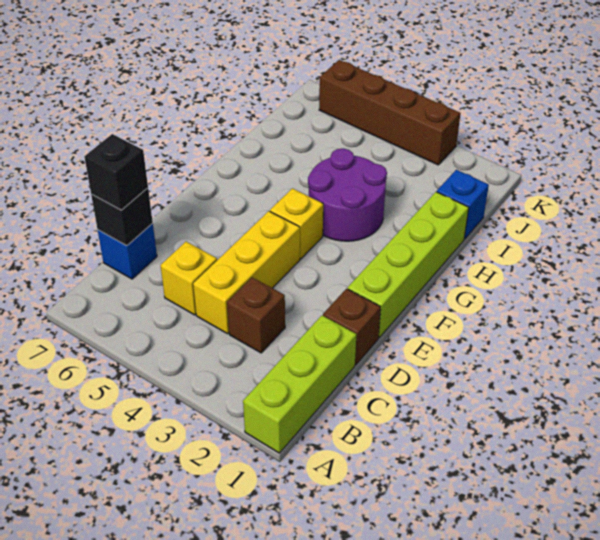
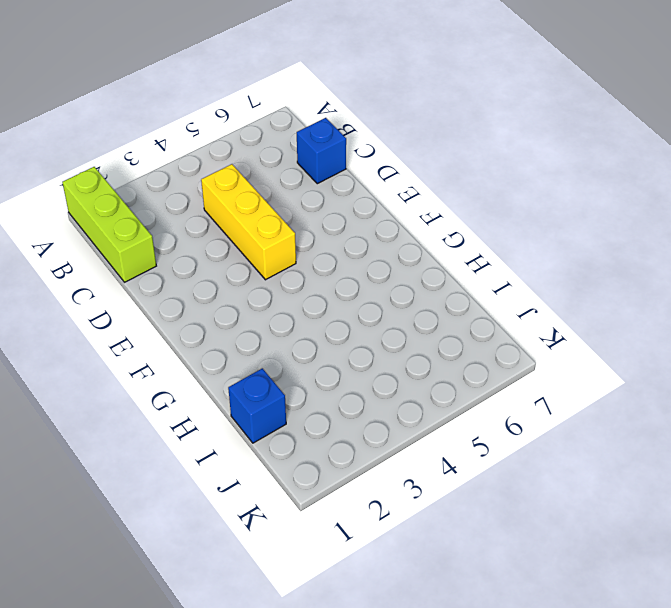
none -> brown 1x1 brick [227,277,285,353]
none -> yellow 1x1 brick [161,242,217,315]
none -> brown 1x1 brick [323,289,381,365]

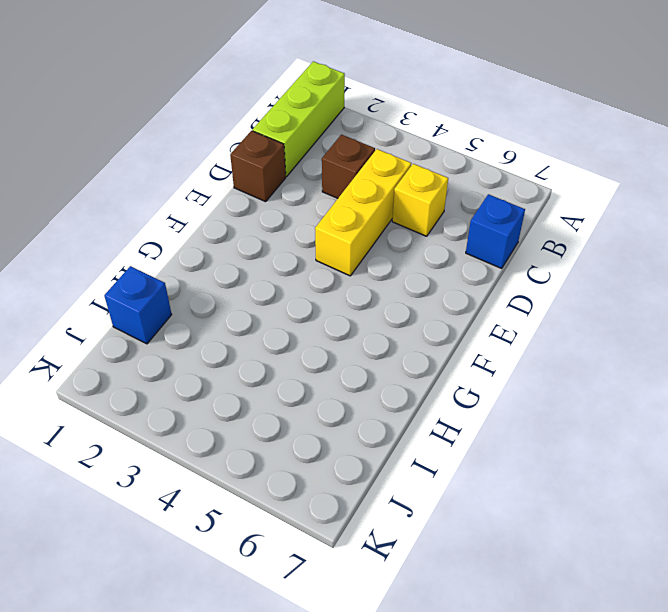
none -> lime 1x4 brick [348,192,469,338]
none -> yellow 1x1 brick [270,188,323,259]
none -> purple 2x2 round brick [308,148,387,241]

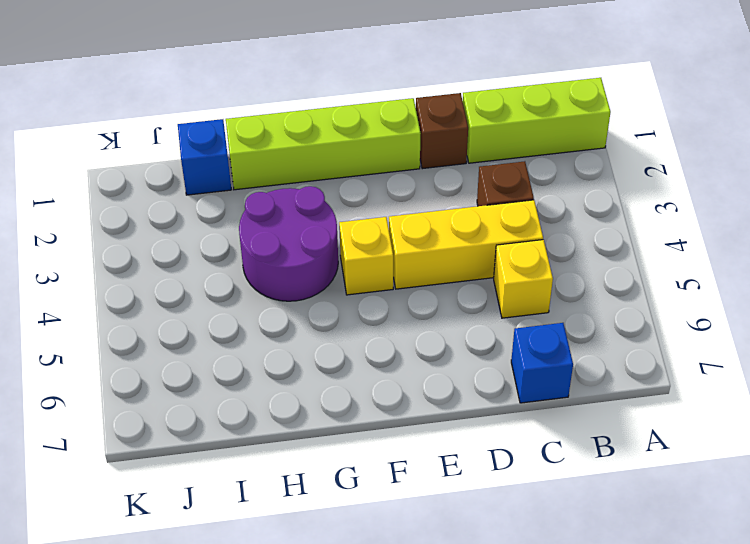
none -> brown 1x4 brick [319,60,461,165]
none -> black 1x1 brick [91,188,153,246]
none -> black 1x1 brick [84,134,148,210]

